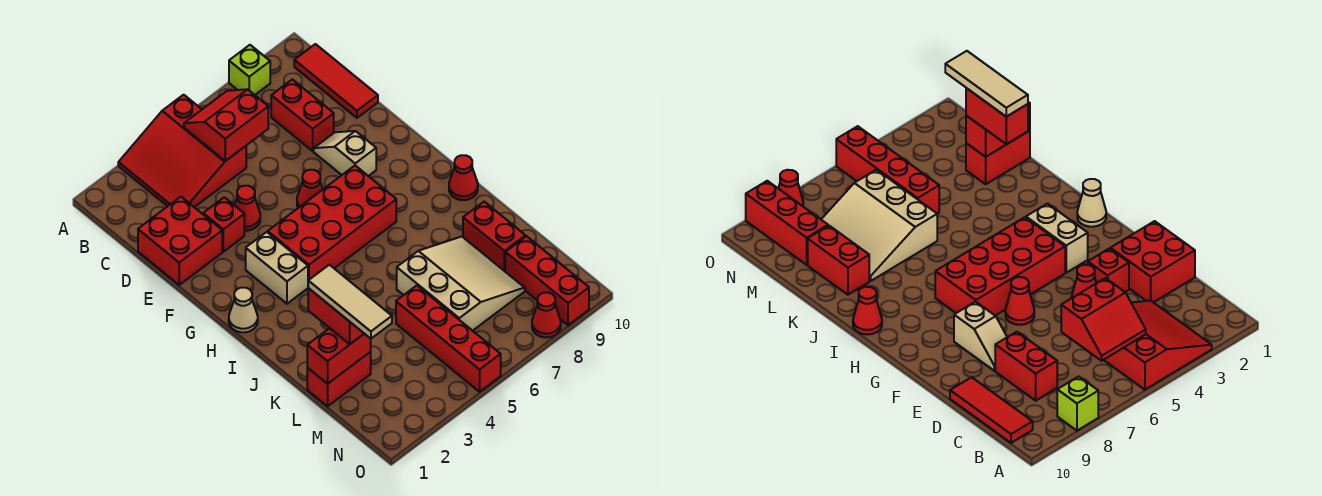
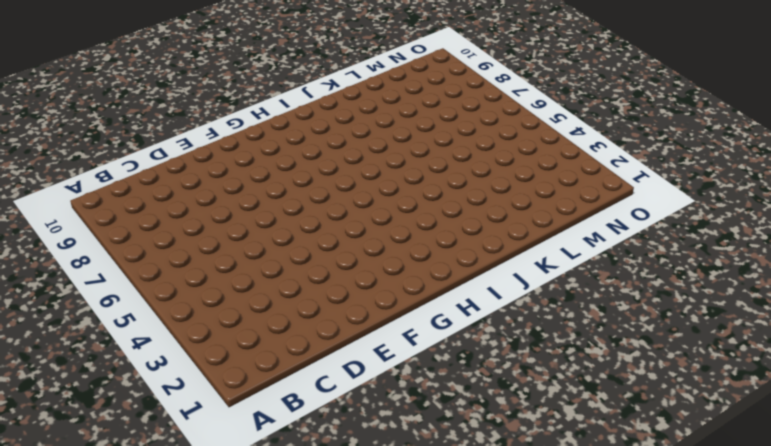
none -> red 3x3 slope [118,95,246,207]
none -> lime 1x1 brick [229,45,270,95]
none -> red 1x3 tile [294,44,378,118]

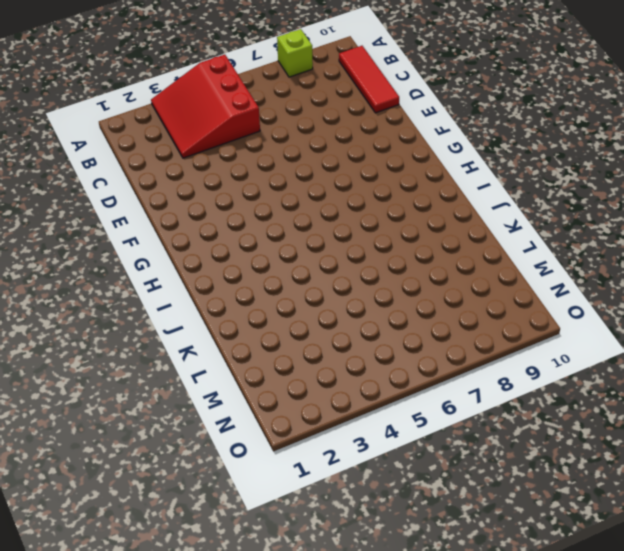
none -> red 1x2 brick [271,79,334,151]
none -> red 2x2 brick [138,197,222,285]
none -> red 1x1 brick [203,197,244,252]

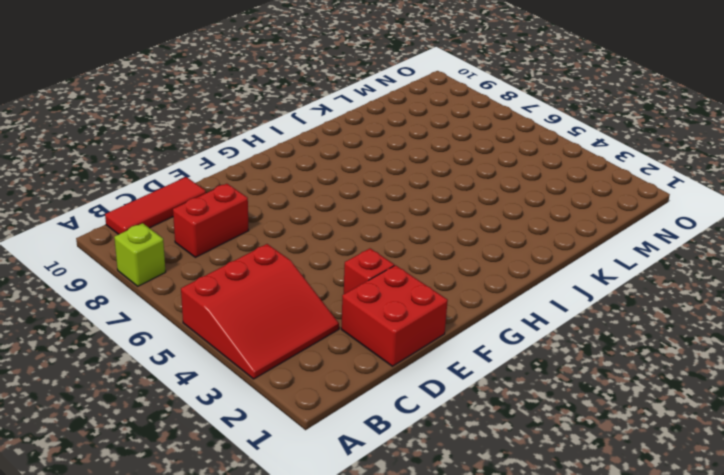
none -> red 1x1 cone [235,186,260,231]
none -> tan 1x2 slope [314,131,376,176]
none -> red 1x1 cone [297,170,323,208]

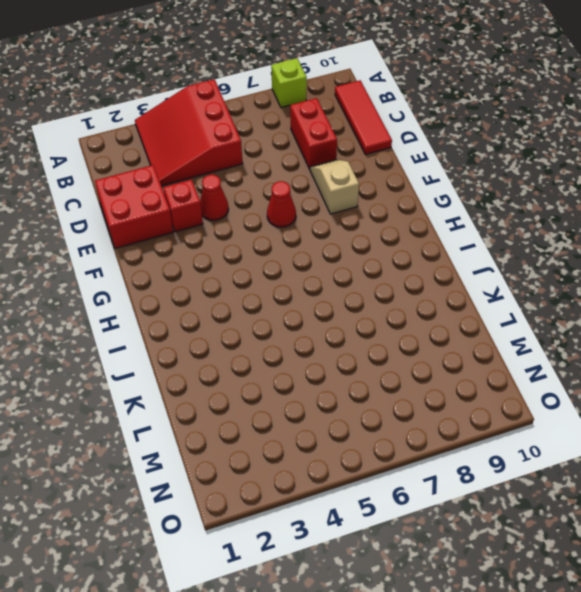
none -> tan 1x2 brick [246,232,308,304]
none -> red 2x4 brick [268,166,396,281]
none -> tan 1x1 cone [229,288,258,332]

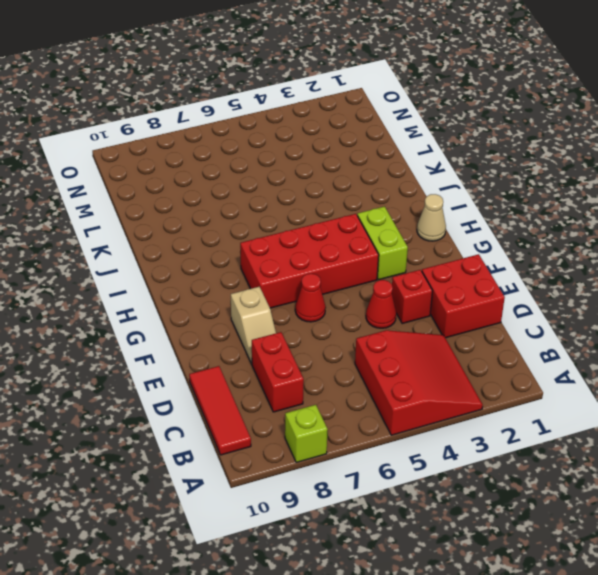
lime 1x2 brick [357,207,408,280] -> tan 1x2 brick [246,232,308,304]
none -> red 1x1 cone [449,155,478,200]
none -> tan 3x3 slope [397,237,525,331]
none -> red 1x2 brick [463,202,525,271]

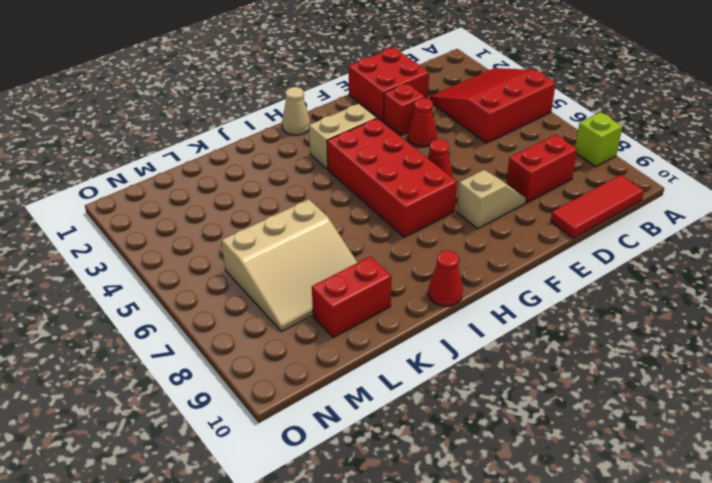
none -> red 1x2 brick [307,352,371,406]
none -> red 1x4 brick [396,286,501,392]
none -> red 1x3 brick [505,236,589,325]

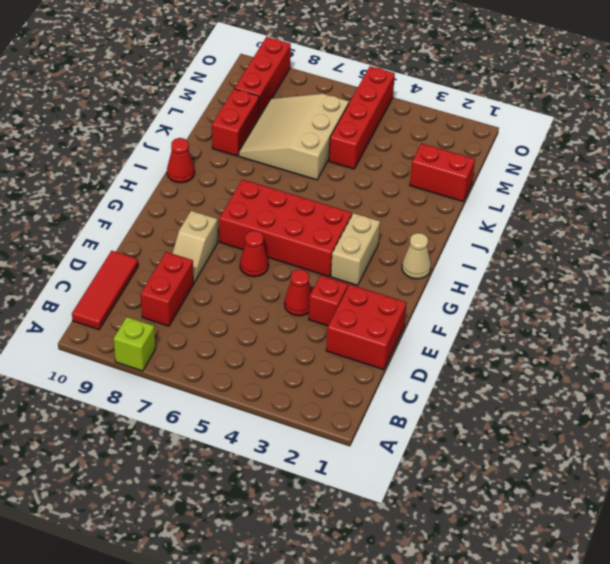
none -> red 3x3 slope [118,95,246,207]
none -> red 1x1 cone [532,293,561,337]
none -> red 2x2 slope [184,89,268,161]

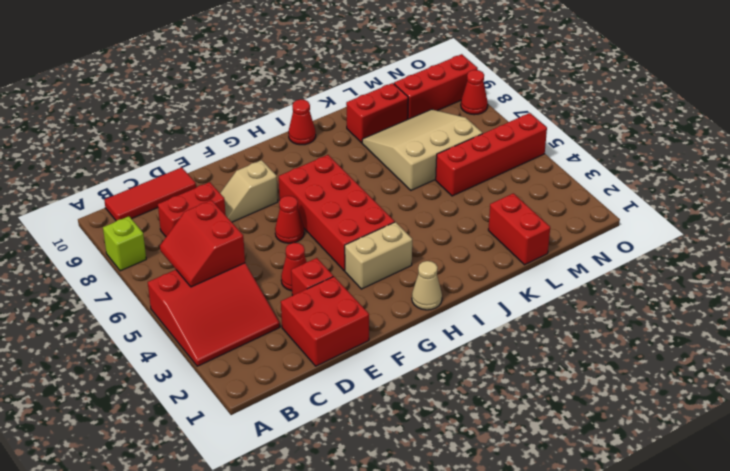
none -> red 1x2 brick [307,328,371,384]
none -> red 1x2 brick [308,288,364,344]
none -> tan 1x3 tile [308,265,392,339]

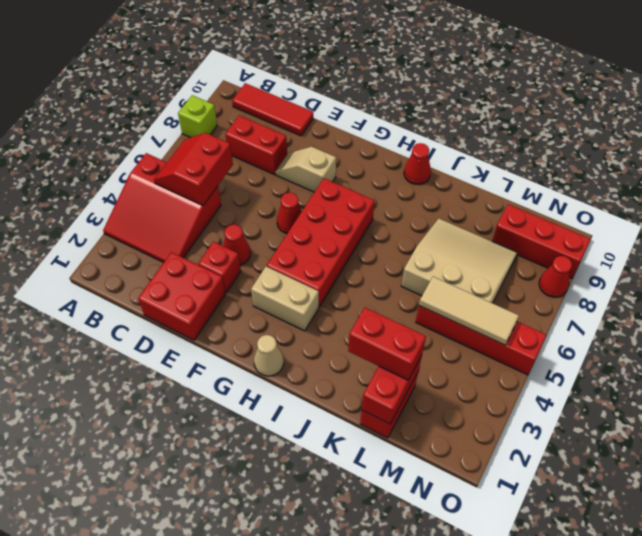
tan 1x3 tile [419,277,519,345] -> tan 1x3 tile moved to [308,265,392,339]
none -> red 1x2 brick [463,202,525,271]

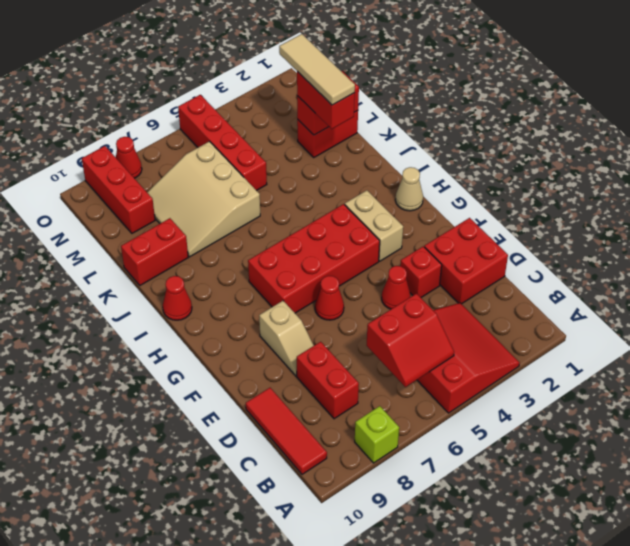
red 1x2 brick [121,218,188,285] -> red 1x2 brick turned to [463,202,525,271]

